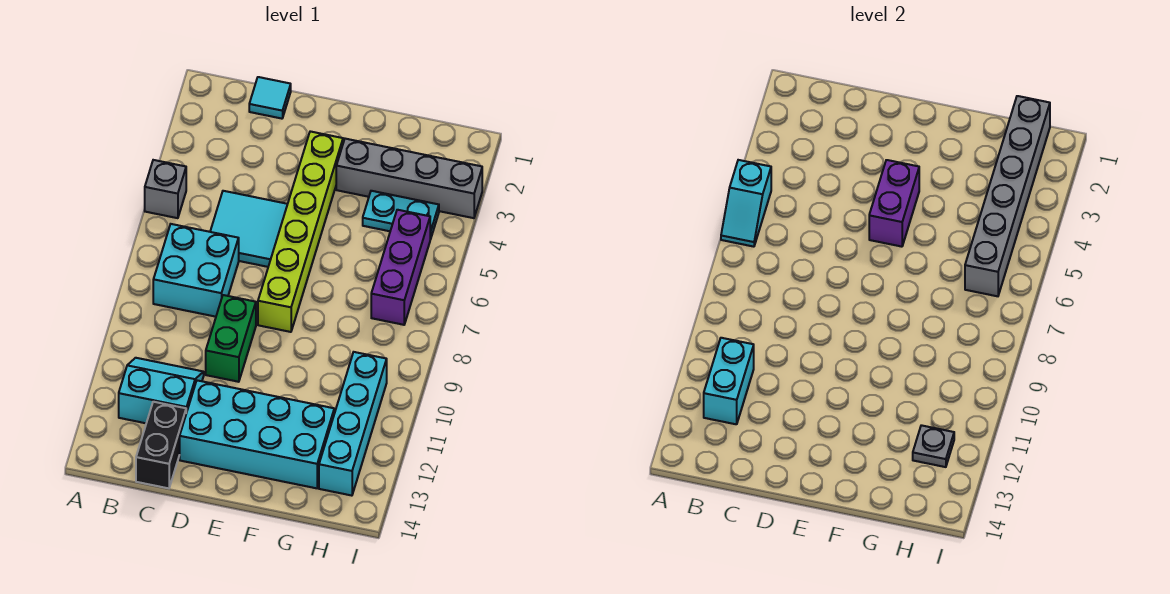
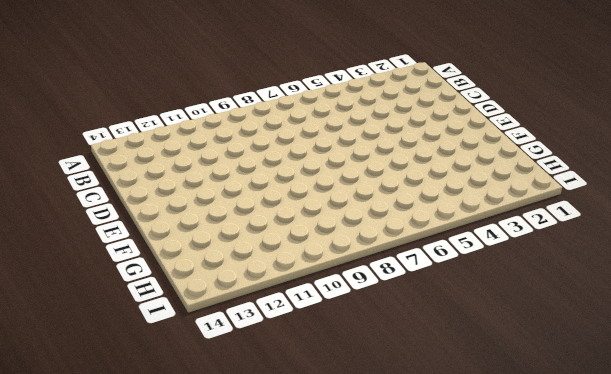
none -> grey 1x1 brick [145,160,186,218]
none -> cyan 2x2 brick [153,224,239,317]
none -> cyan 2x2 slope [119,358,204,423]

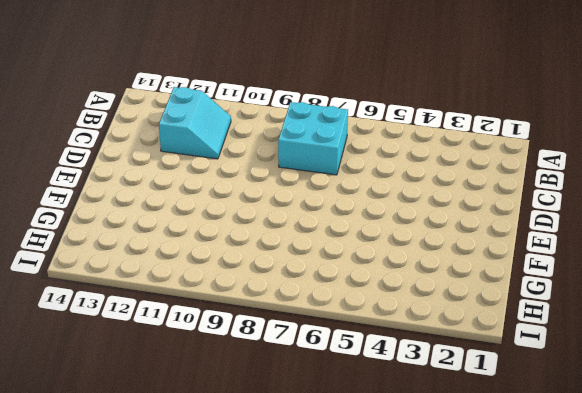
none -> grey 1x1 brick [145,160,186,218]
none -> cyan 1x1 tile [249,77,291,119]
none -> cyan 2x2 tile [210,191,287,267]

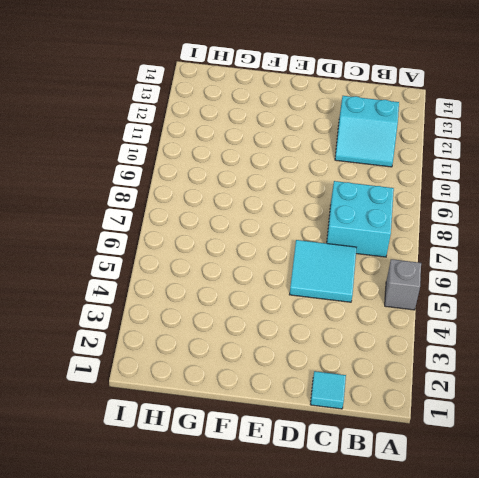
none -> black 1x2 brick [136,402,186,488]
none -> green 1x2 brick [206,295,256,382]
none -> cyan 2x4 brick [180,380,334,488]

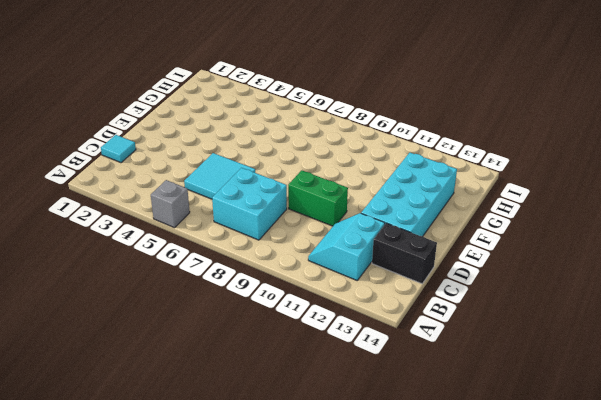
none -> lime 1x6 brick [258,131,343,332]
none -> grey 1x4 brick [336,139,482,218]
none -> cyan 1x2 plate [363,191,439,239]

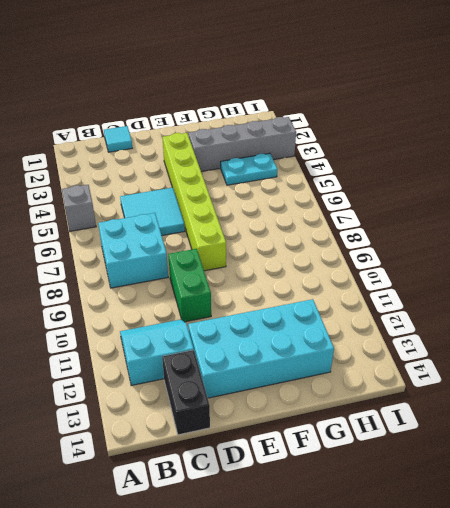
none -> purple 1x3 brick [371,210,430,325]
none -> cyan 1x4 brick [319,352,387,496]
none -> cyan 1x2 slope [721,160,771,247]

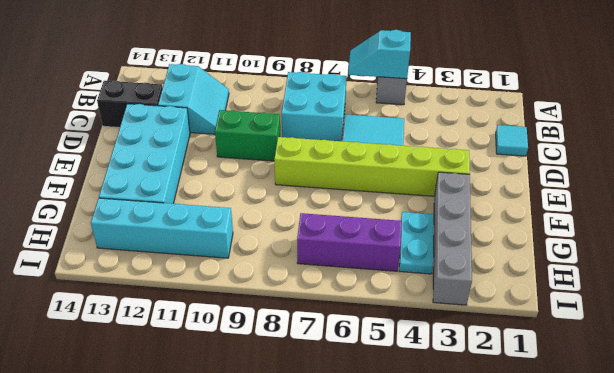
none -> cyan 1x2 brick [704,338,754,424]
none -> purple 1x2 brick [869,160,919,247]
none -> grey 1x6 brick [965,96,1050,296]

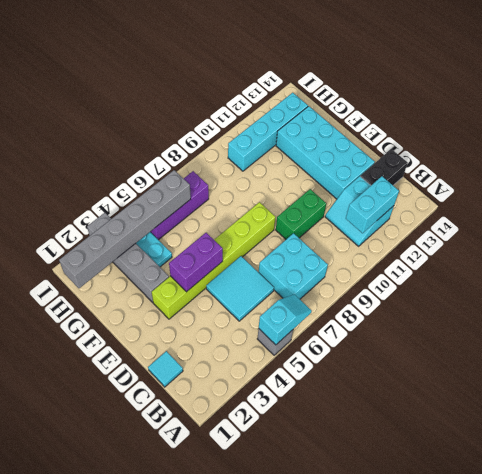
none -> grey 1x1 plate [913,425,954,467]

